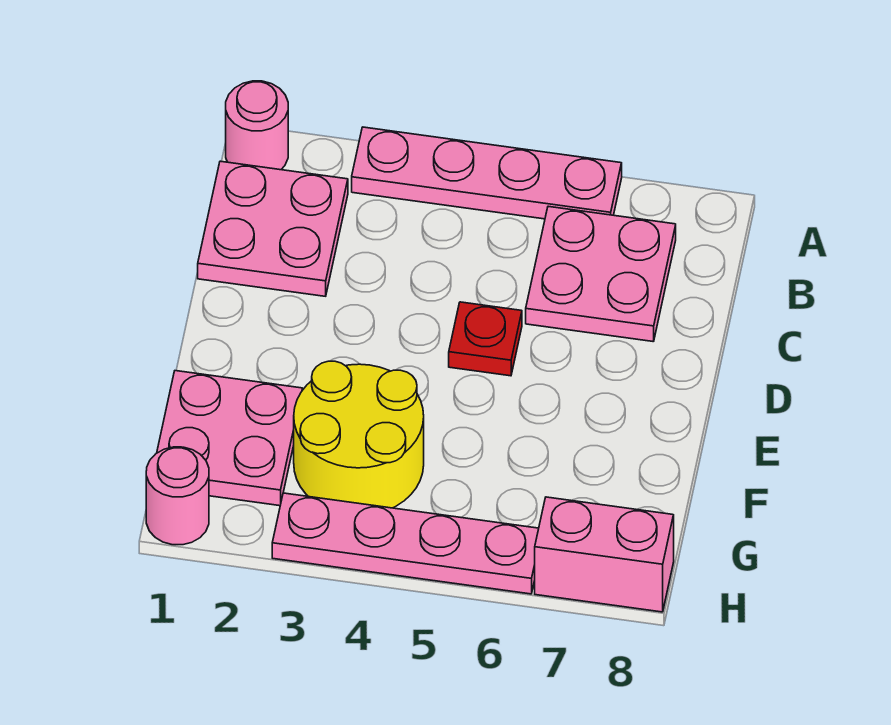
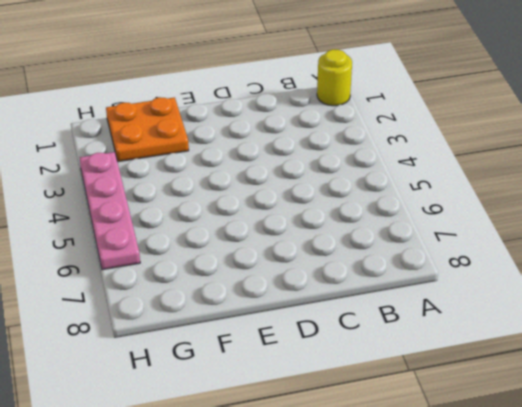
yellow 1x1 round brick [317,49,352,106] -> pink 1x1 round brick [226,81,288,170]
orange 2x2 plate [106,97,189,162] -> pink 2x2 plate [157,371,303,506]
none -> pink 1x4 plate [352,127,622,219]
none -> pink 2x2 plate [198,161,348,296]

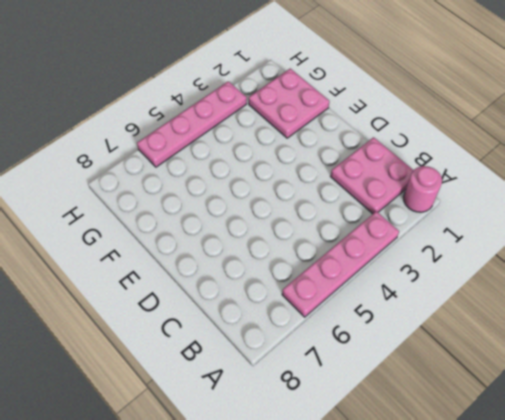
none -> pink 2x2 plate [526,206,676,342]
none -> red 1x1 plate [449,302,522,376]

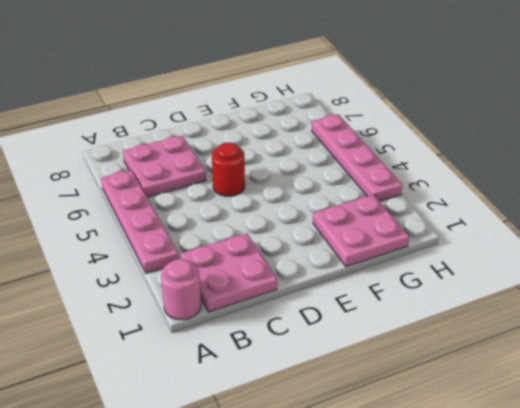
red 1x1 round brick [212,143,245,196] -> red 1x1 plate [449,302,522,376]
none -> yellow 2x2 round brick [294,361,424,508]
none -> pink 1x1 round brick [146,447,209,545]

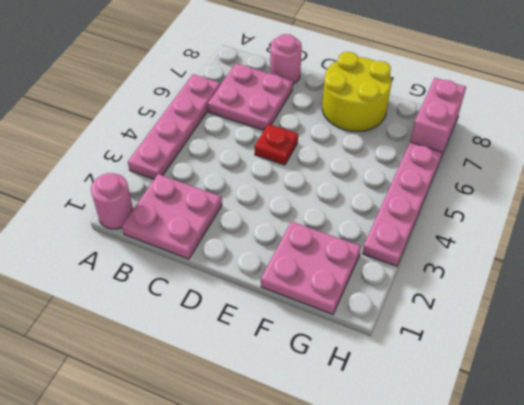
pink 1x1 round brick [270,34,302,84] -> pink 1x1 round brick moved to [146,447,209,545]
yellow 2x2 round brick [322,52,392,131] -> yellow 2x2 round brick moved to [294,361,424,508]

